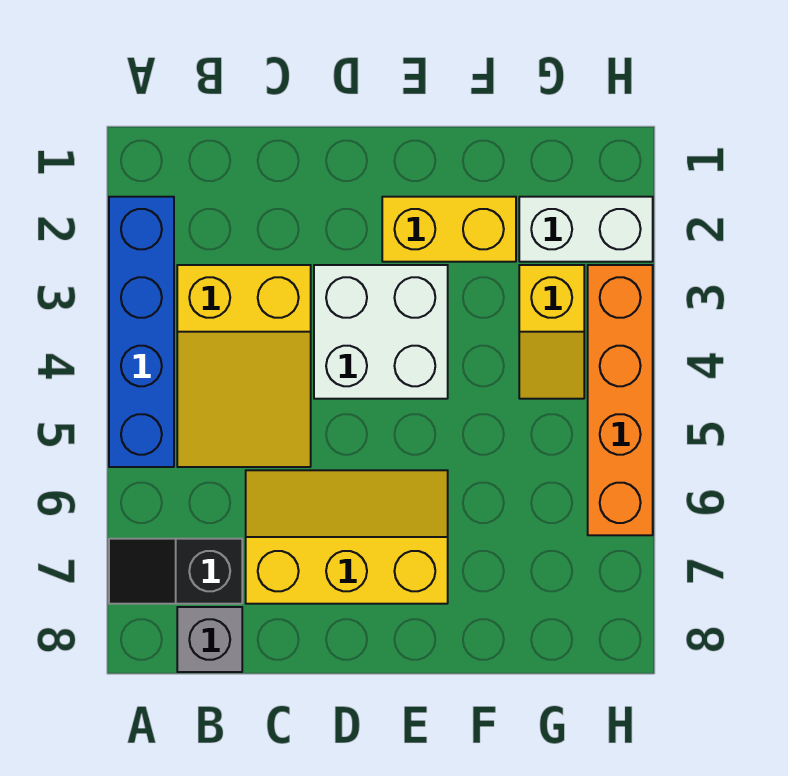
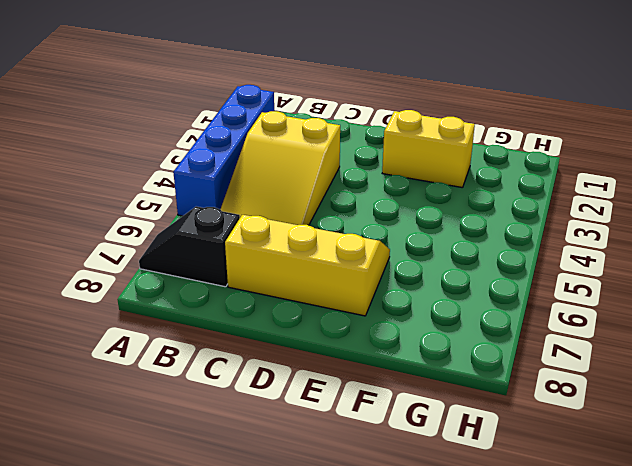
none -> grey 1x1 brick [177,607,242,672]
none -> white 2x2 brick [314,265,448,399]

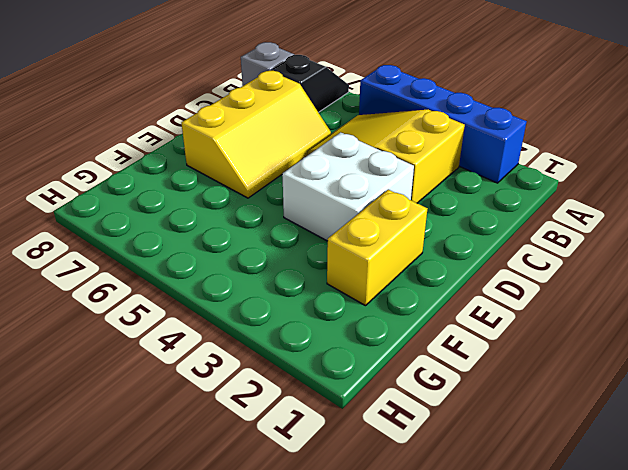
none -> white 1x2 brick [519,197,653,262]
none -> yellow 1x2 slope [519,265,584,399]

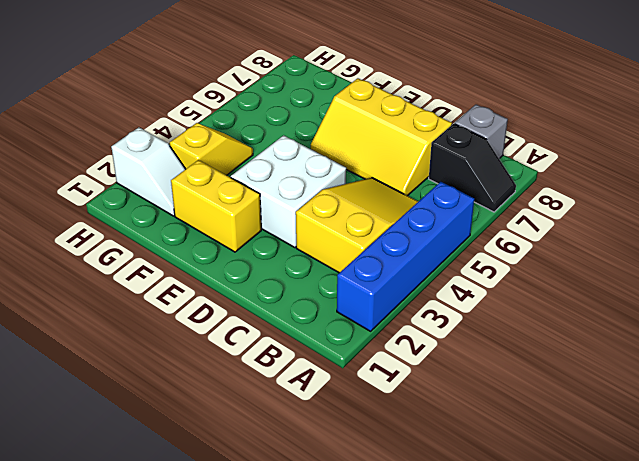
white 1x2 slope [111,127,185,216] -> white 1x2 brick [519,197,653,262]
none -> orange 1x4 brick [588,265,653,535]

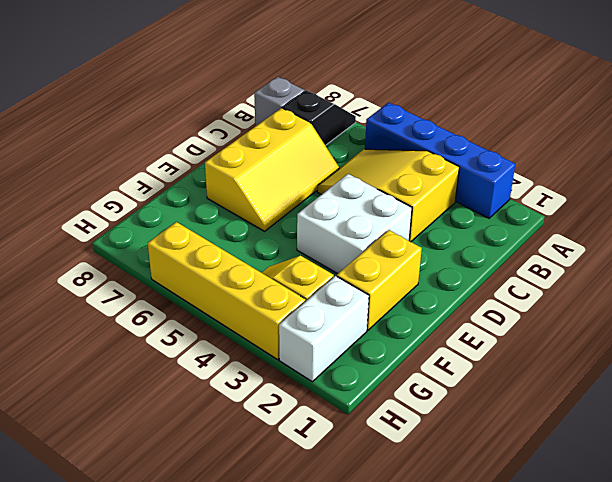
yellow 1x4 brick [148,222,305,360] -> orange 1x4 brick [588,265,653,535]

